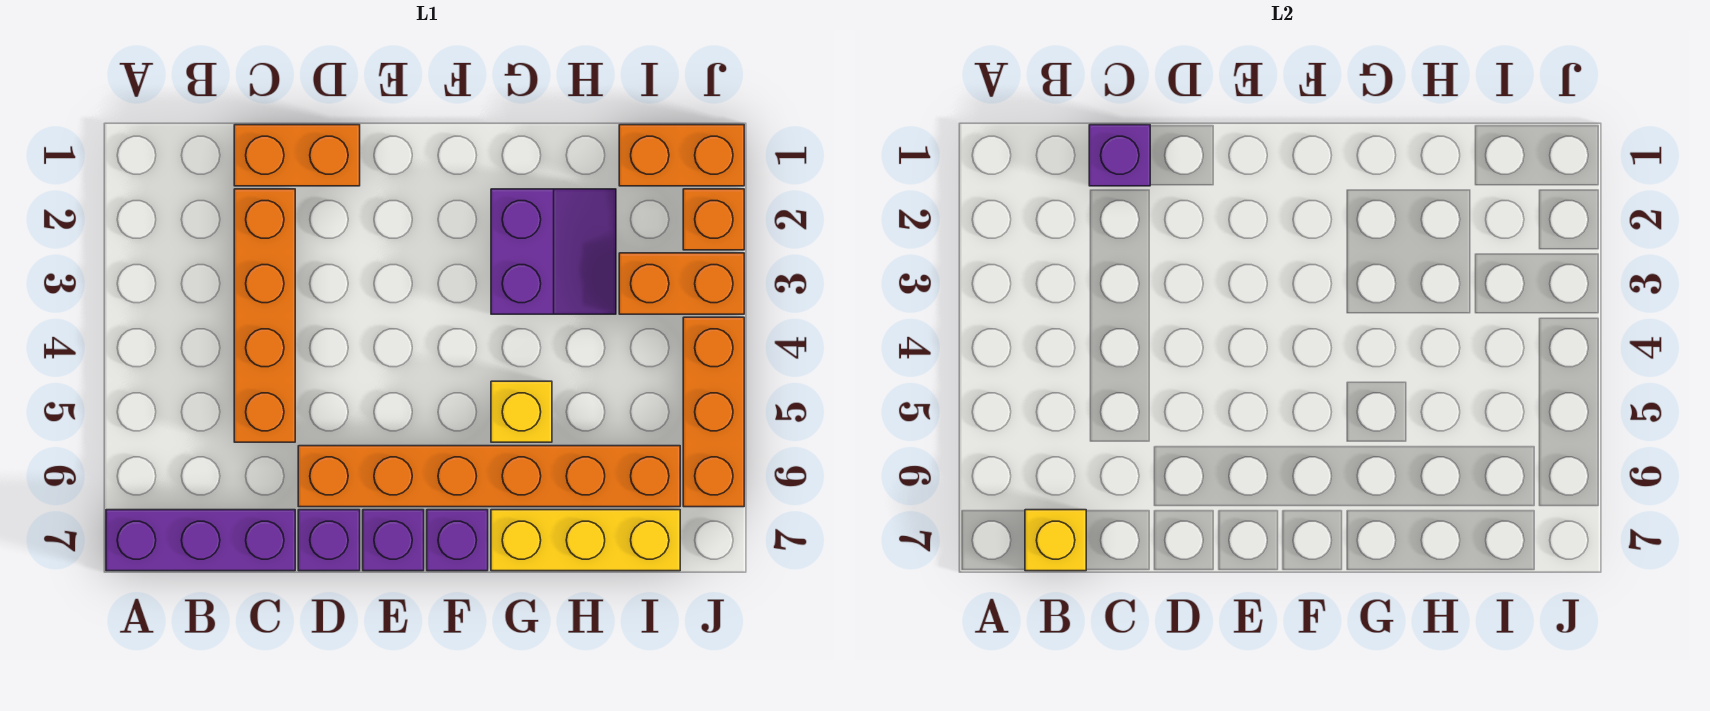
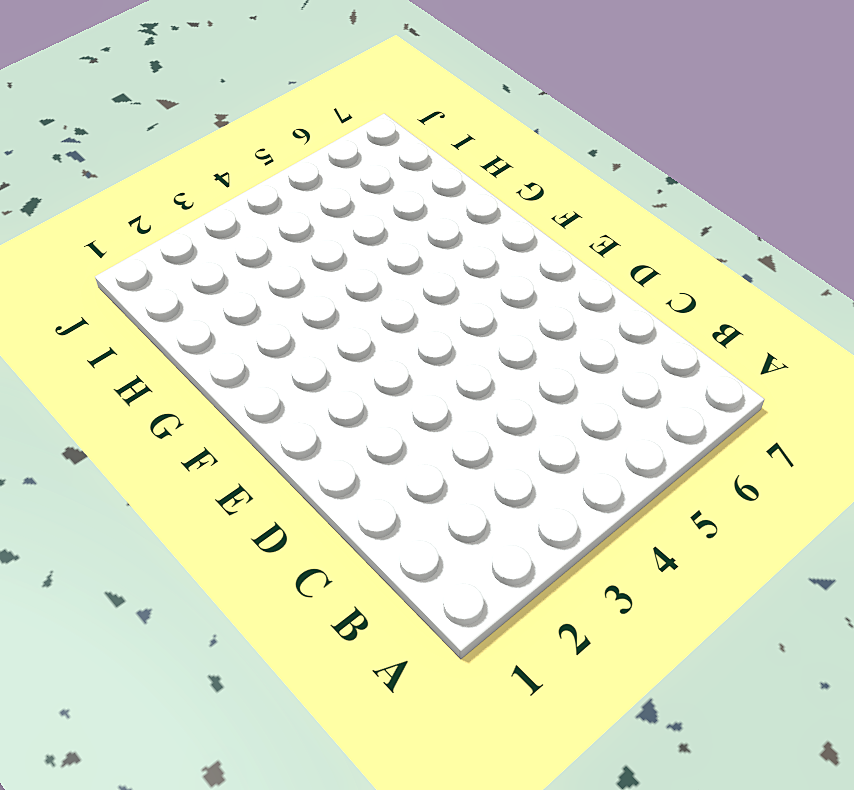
none -> purple 1x3 brick [106,510,295,571]
none -> orange 1x2 brick [234,125,360,186]
none -> orange 1x4 brick [234,189,295,442]

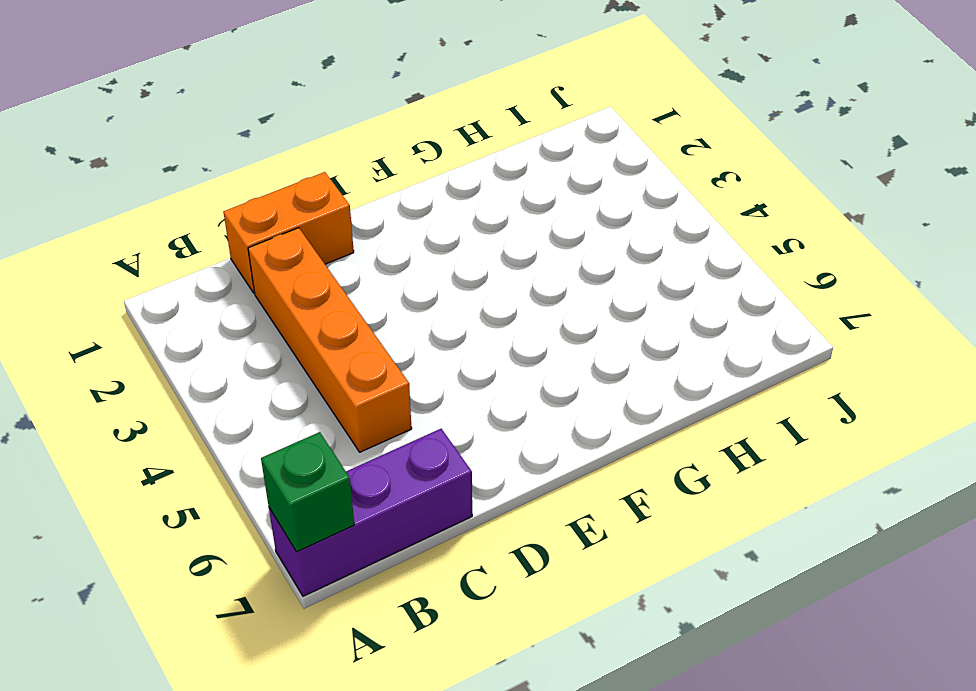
green 1x1 brick [261,432,354,552] -> none
none -> orange 1x6 brick [298,446,680,507]
none -> purple 1x1 brick [298,510,360,571]
none -> purple 1x1 brick [363,510,424,571]

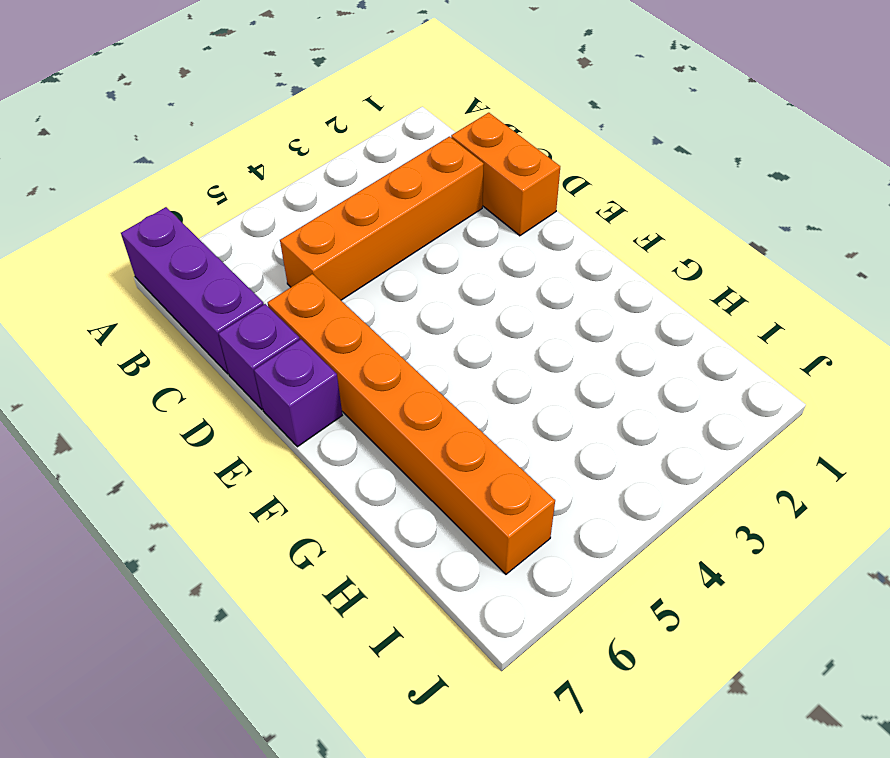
none -> purple 1x1 brick [427,510,488,571]
none -> purple 2x2 slope [491,189,616,314]
none -> yellow 1x1 brick [491,381,552,442]

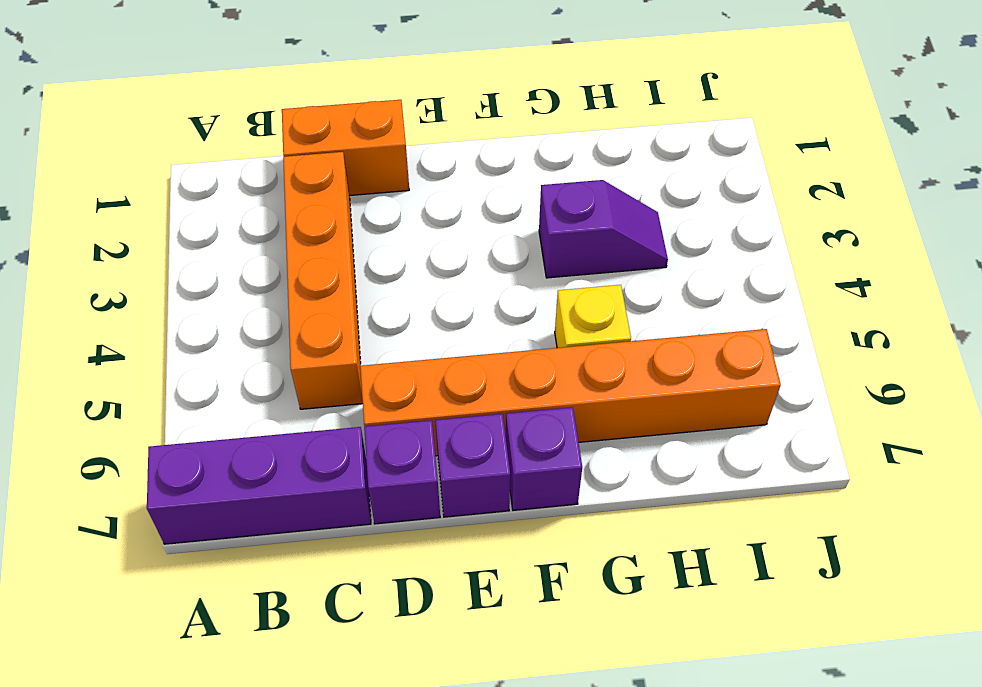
purple 1x2 slope [539,180,668,278] -> purple 2x2 slope [491,189,616,314]
none -> yellow 1x3 brick [491,510,680,571]
none -> orange 1x2 brick [619,125,744,186]
none -> orange 1x2 brick [619,253,744,314]

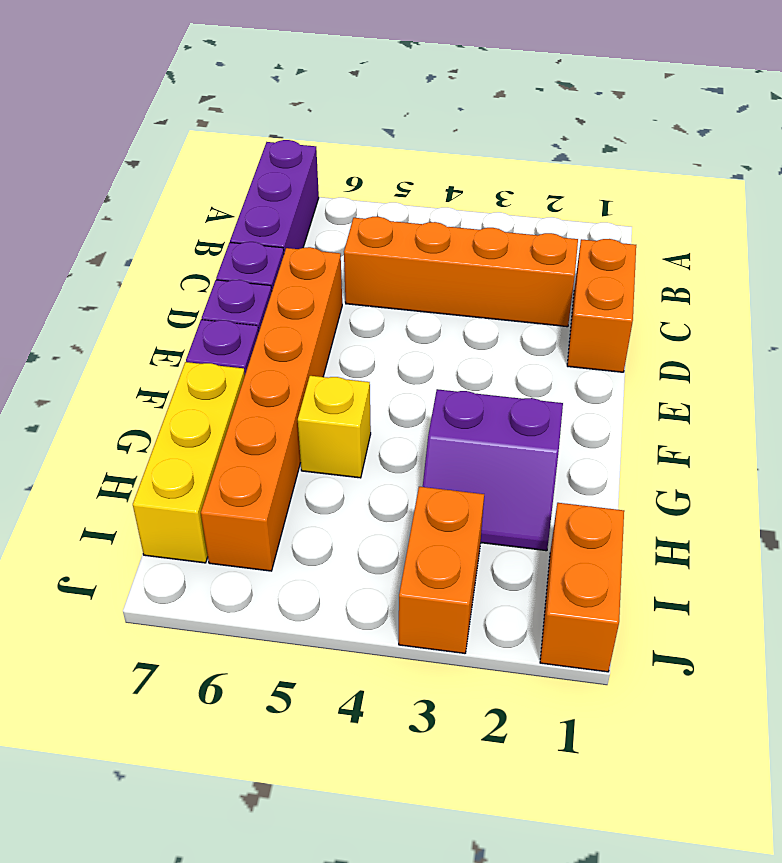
none -> orange 1x1 brick [683,189,744,250]
none -> orange 1x3 brick [683,317,744,507]
none -> yellow 1x1 brick [1025,510,1086,571]

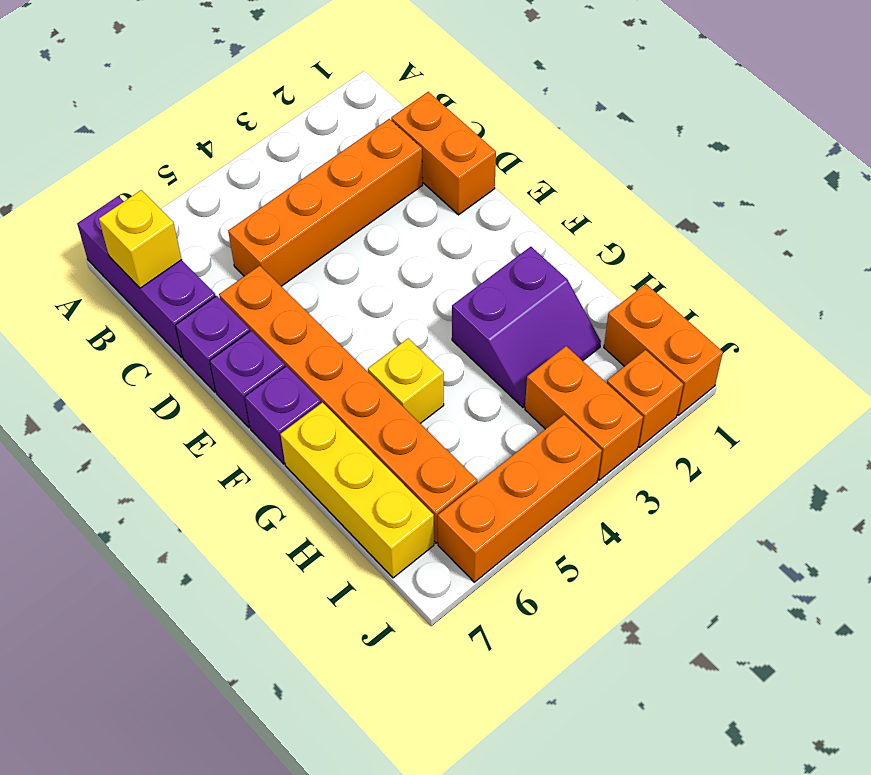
none -> purple 1x1 brick [1089,125,1150,186]

